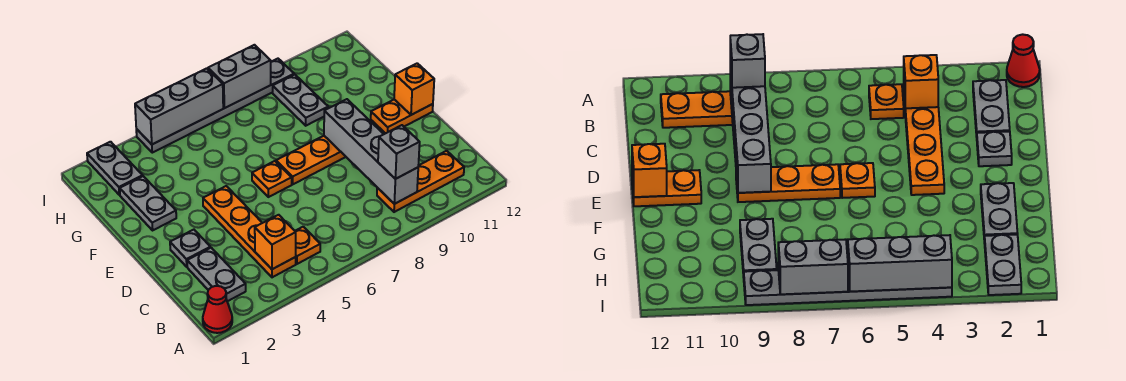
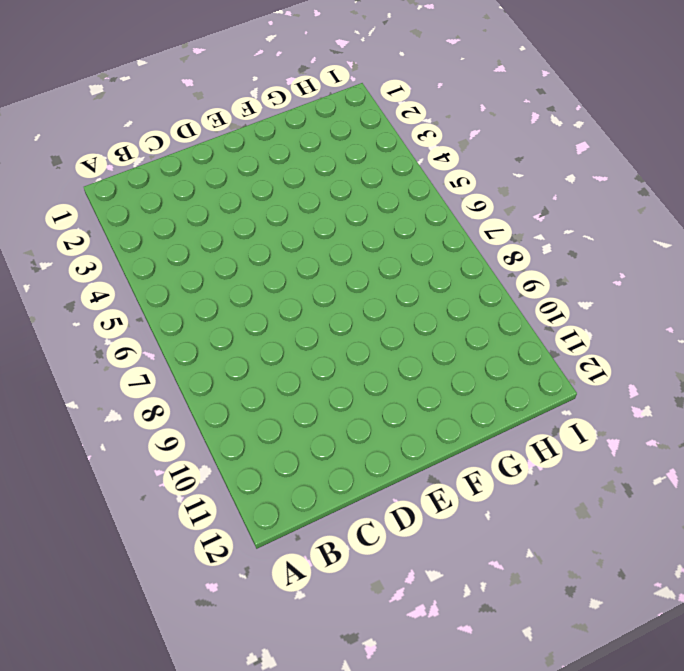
none -> red 1x1 cone [203,286,232,333]
none -> grey 1x2 plate [187,248,246,301]
none -> orange 1x4 plate [203,186,296,277]

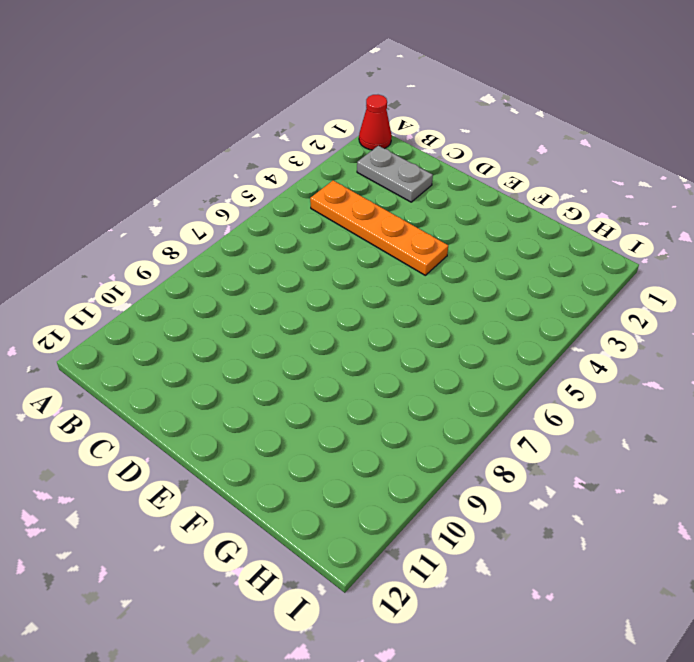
none -> orange 1x1 plate [295,227,320,264]
none -> orange 1x3 plate [377,151,464,212]
none -> grey 1x1 plate [170,230,210,267]

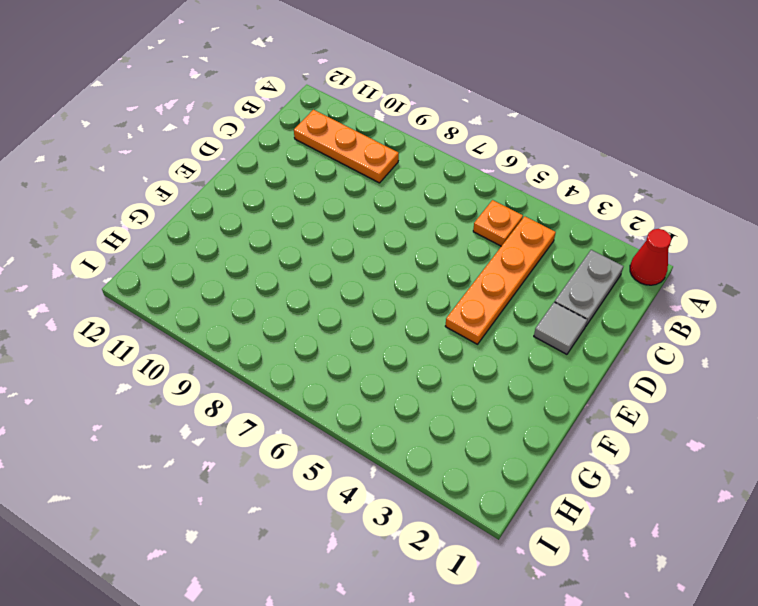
grey 1x1 tile [534,302,587,354] -> grey 1x1 plate [170,230,210,267]
none -> orange 1x1 plate [252,161,292,197]
none -> orange 1x3 plate [276,136,346,184]
none -> orange 1x2 plate [371,100,433,134]

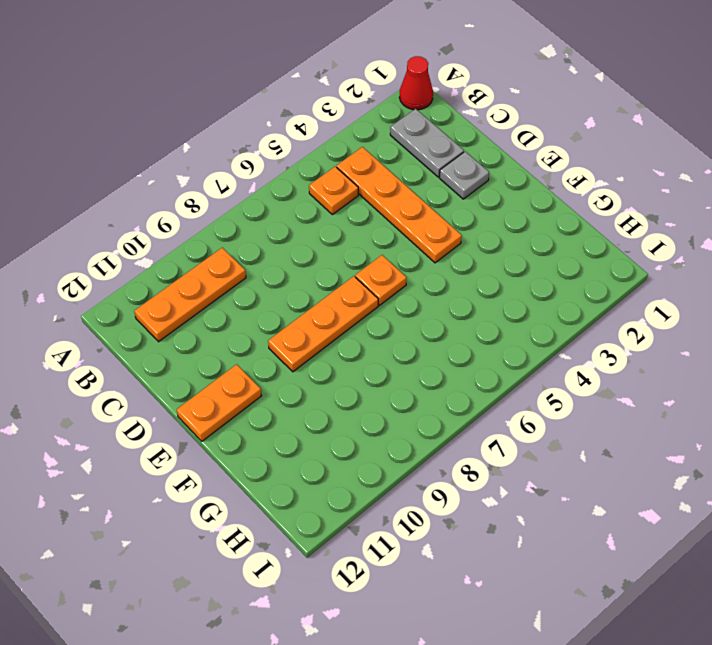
none -> grey 1x2 plate [120,176,176,230]
none -> grey 1x2 plate [273,75,328,126]
none -> grey 1x2 plate [87,142,143,195]

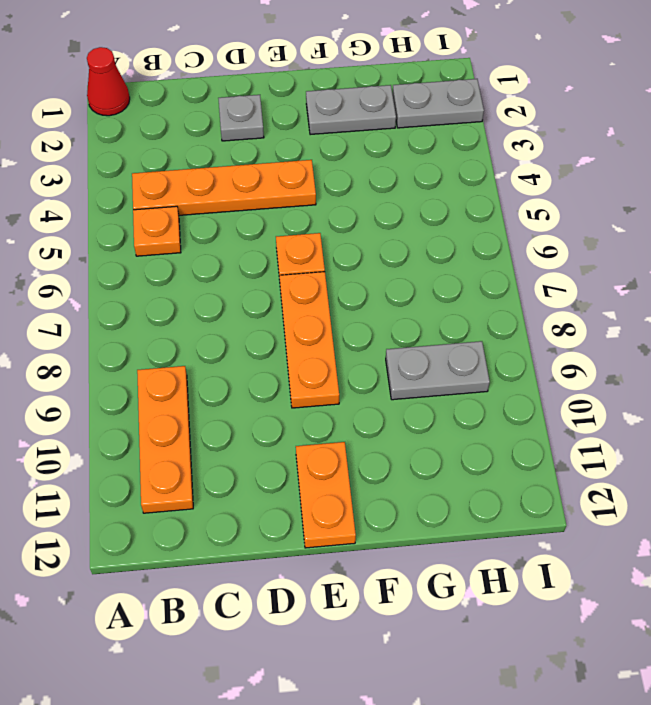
none -> grey 1x2 plate [187,248,246,301]
none -> grey 1x6 plate [136,59,294,153]
none -> orange 1x1 brick [255,215,296,269]

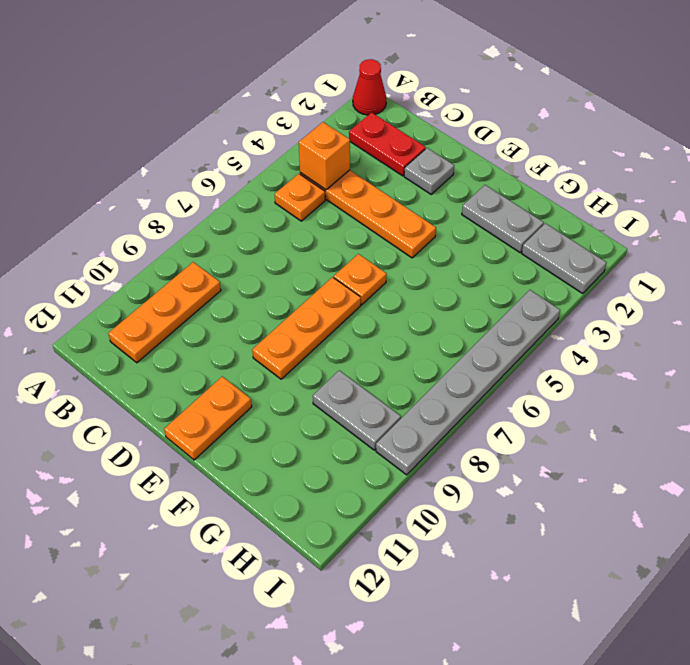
red 1x2 plate [349,112,426,176] -> grey 1x2 plate [187,248,246,301]
none -> grey 1x4 brick [324,99,418,204]
none -> orange 1x1 brick [394,63,434,115]
none -> grey 1x3 brick [135,68,223,144]

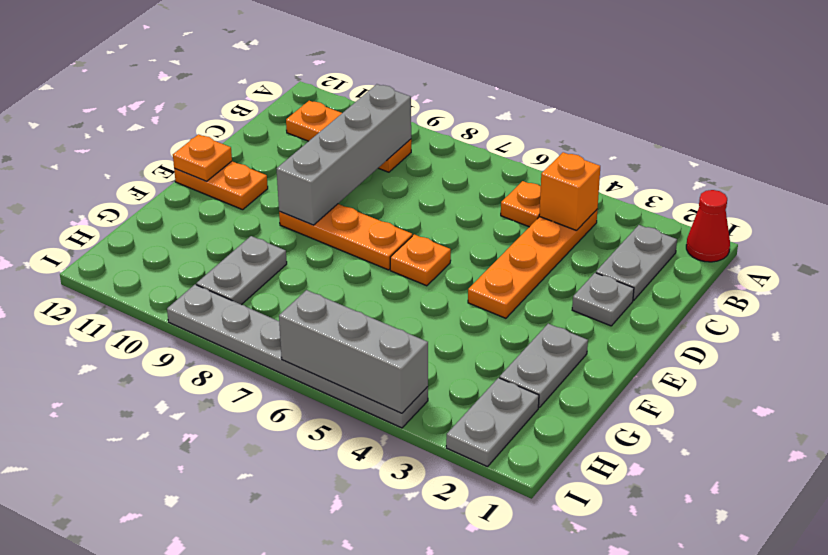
orange 1x1 plate [173,134,232,181] -> orange 1x1 brick [394,63,434,115]
none -> grey 1x2 brick [208,45,271,108]
none -> grey 1x1 brick [378,125,420,179]

